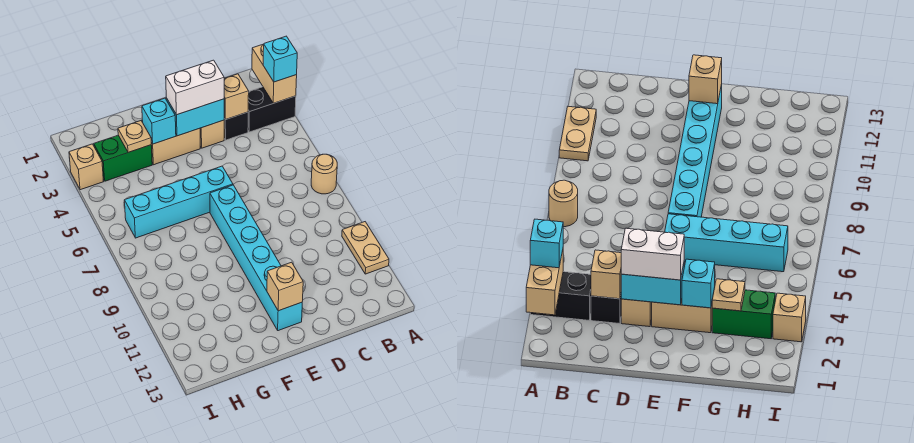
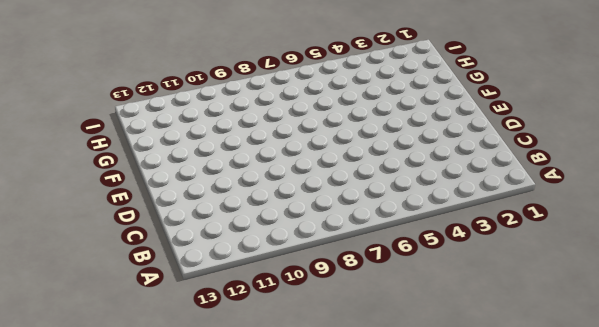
none -> black 1x2 brick [248,87,296,132]
none -> tan 1x1 round brick [311,154,337,194]
none -> tan 1x2 plate [342,222,389,274]

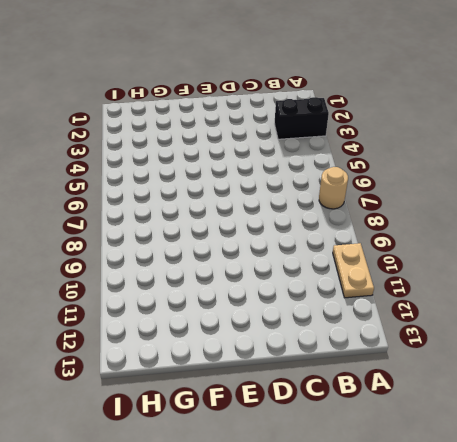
none -> black 1x1 brick [224,112,248,140]
none -> tan 1x1 brick [200,120,224,148]
none -> tan 1x2 brick [151,128,200,165]

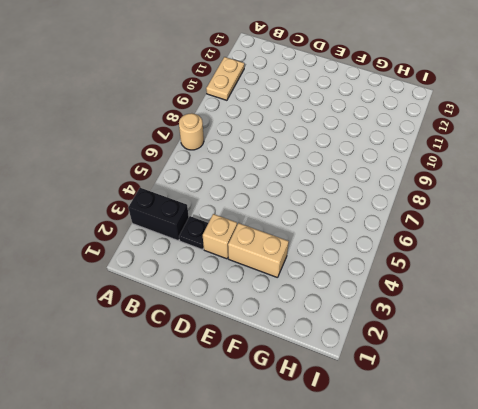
black 1x1 plate [179,216,208,250] -> black 1x1 brick [224,112,248,140]
none -> cyan 1x4 brick [124,166,233,238]
none -> cyan 1x6 brick [210,185,302,331]
none -> green 1x2 brick [94,135,152,181]

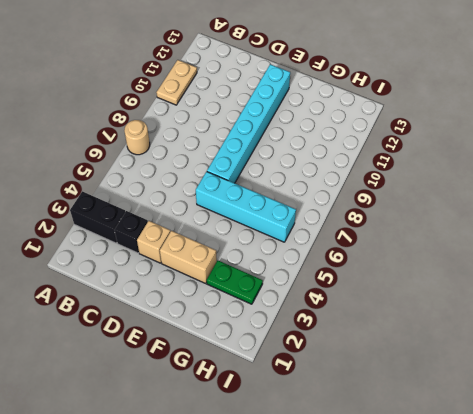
green 1x2 plate [207,261,263,304] -> green 1x2 brick [94,135,152,181]
none -> tan 1x1 brick [69,144,104,190]
none -> tan 1x2 brick [252,45,297,103]
none -> tan 1x1 brick [224,74,249,120]

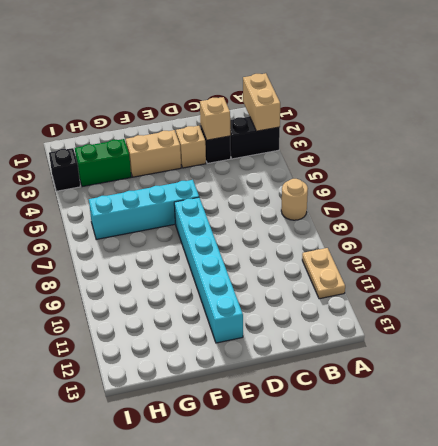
black 1x1 brick [49,148,81,191] -> tan 1x1 brick [69,144,104,190]
none -> cyan 1x2 brick [166,98,224,136]
none -> tan 1x1 brick [267,262,303,311]
none -> cyan 1x1 brick [142,98,176,144]

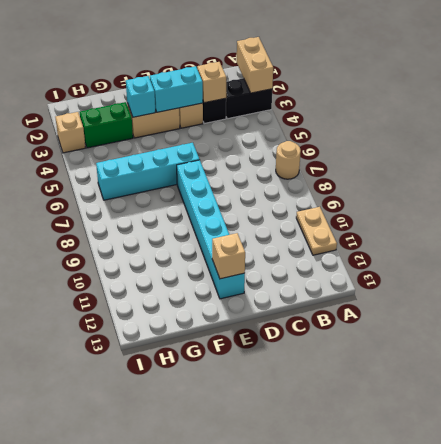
none -> tan 1x1 plate [118,121,151,152]
none -> cyan 1x1 brick [263,36,297,82]
none -> white 1x2 brick [166,60,224,115]

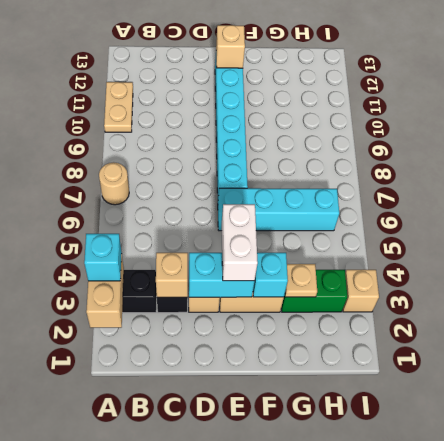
white 1x2 brick [222,204,258,281] -> white 1x2 brick turned to [166,60,224,115]

